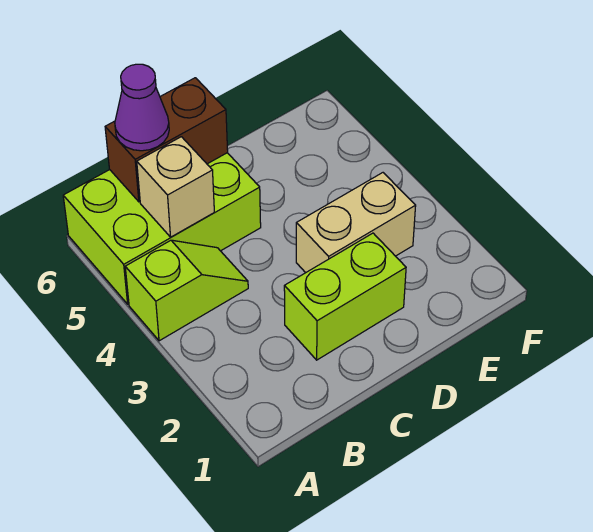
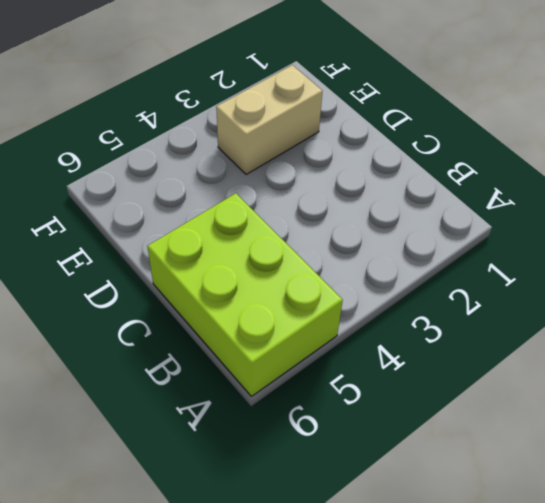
tan 1x2 brick [216,65,323,175] -> tan 1x2 brick turned to [296,173,416,273]
none -> lime 1x2 slope [125,240,248,341]
none -> lime 1x2 brick [284,233,406,360]

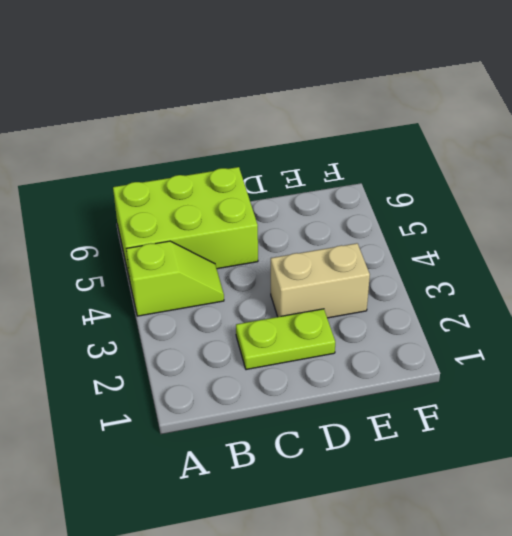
lime 1x2 plate [236,309,335,370] -> lime 1x2 brick [284,233,406,360]
none -> tan 1x1 brick [137,137,214,237]
none -> brown 1x2 brick [105,78,228,202]

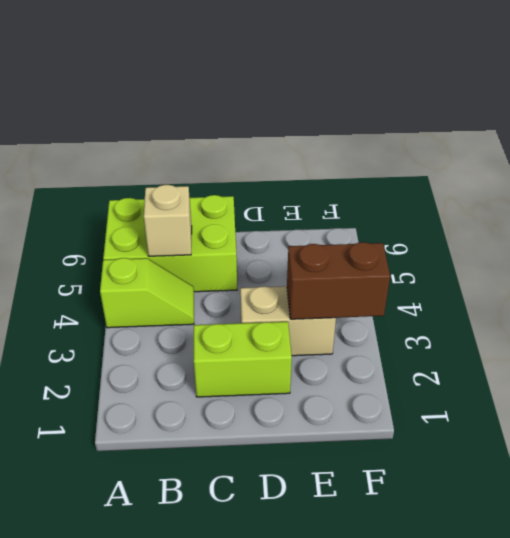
brown 1x2 brick [287,242,390,319] -> brown 1x2 brick moved to [105,78,228,202]
none -> purple 1x1 cone [115,64,169,151]

